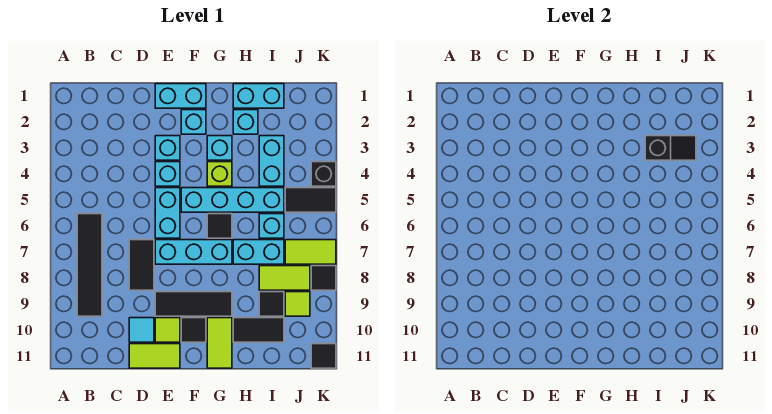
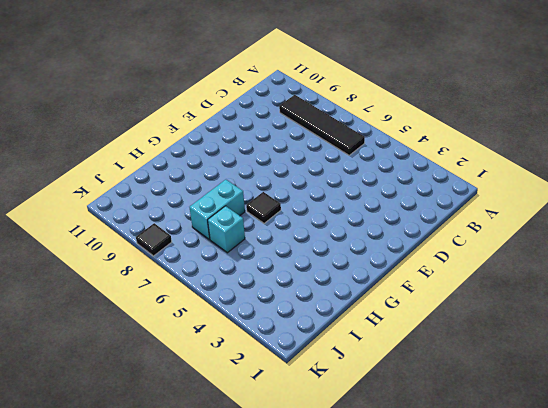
none -> black 1x2 tile [129,240,154,290]
none -> cyan 1x1 tile [129,318,154,342]
none -> lime 1x2 tile [129,344,180,368]
none -> cyan 1x2 brick [155,84,206,108]

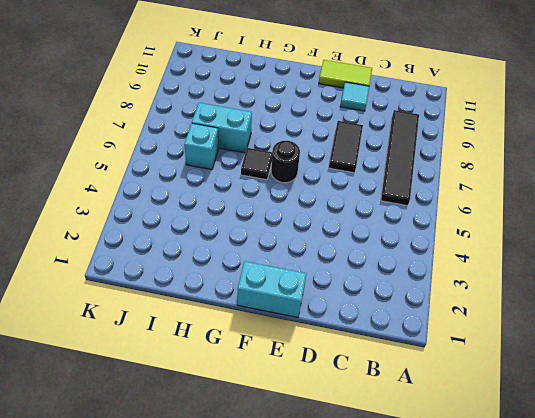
black 1x1 round brick [271,141,300,183] -> none
none -> cyan 1x1 brick [155,136,180,160]
none -> cyan 1x1 brick [155,162,180,186]
none -> cyan 1x2 brick [155,188,180,238]
none -> cyan 1x3 brick [155,240,232,264]

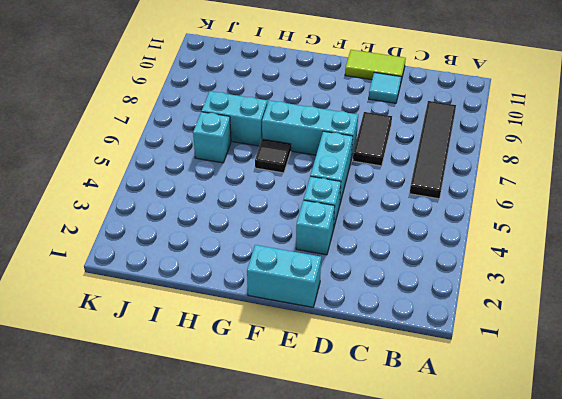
none -> black 1x3 tile [155,292,232,316]
none -> lime 1x1 tile [155,318,180,342]
none -> cyan 1x1 brick [181,110,206,134]
none -> cyan 1x4 brick [181,188,284,212]

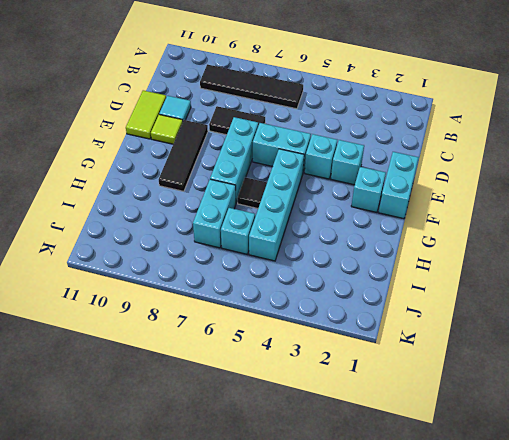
none -> black 1x1 tile [181,318,206,342]
none -> cyan 1x1 brick [207,136,232,160]
none -> lime 1x1 brick [207,162,232,186]
none -> lime 1x2 tile [207,318,232,368]

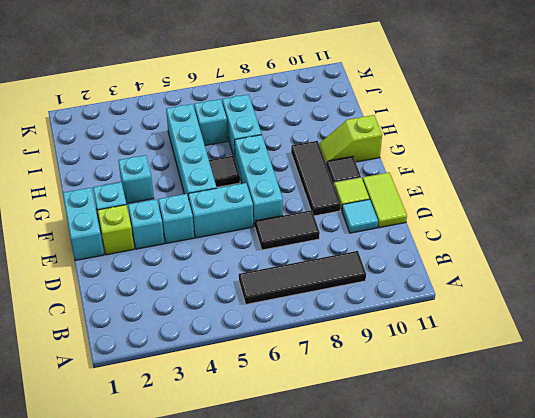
lime 1x1 brick [97,205,134,255] -> lime 1x1 brick moved to [207,162,232,186]
lime 1x2 slope [319,115,382,163] -> lime 1x2 tile [207,318,232,368]
none -> cyan 1x2 brick [233,84,284,108]
none -> cyan 1x1 brick [233,110,258,134]
none -> black 1x2 tile [233,318,284,342]
none -> cyan 1x2 brick [259,136,284,186]

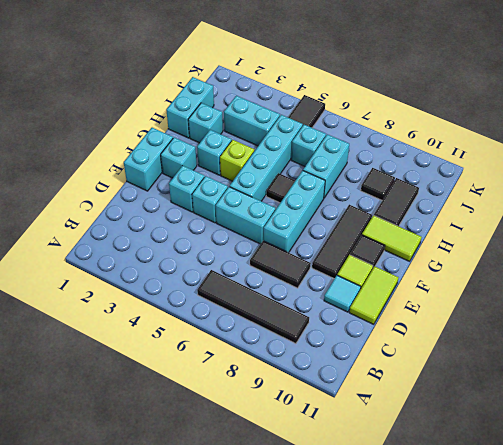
none -> lime 1x2 tile [259,266,310,290]
none -> lime 1x2 tile [285,240,336,264]
none -> lime 1x1 tile [285,292,310,316]
none -> black 1x1 brick [311,162,336,186]

